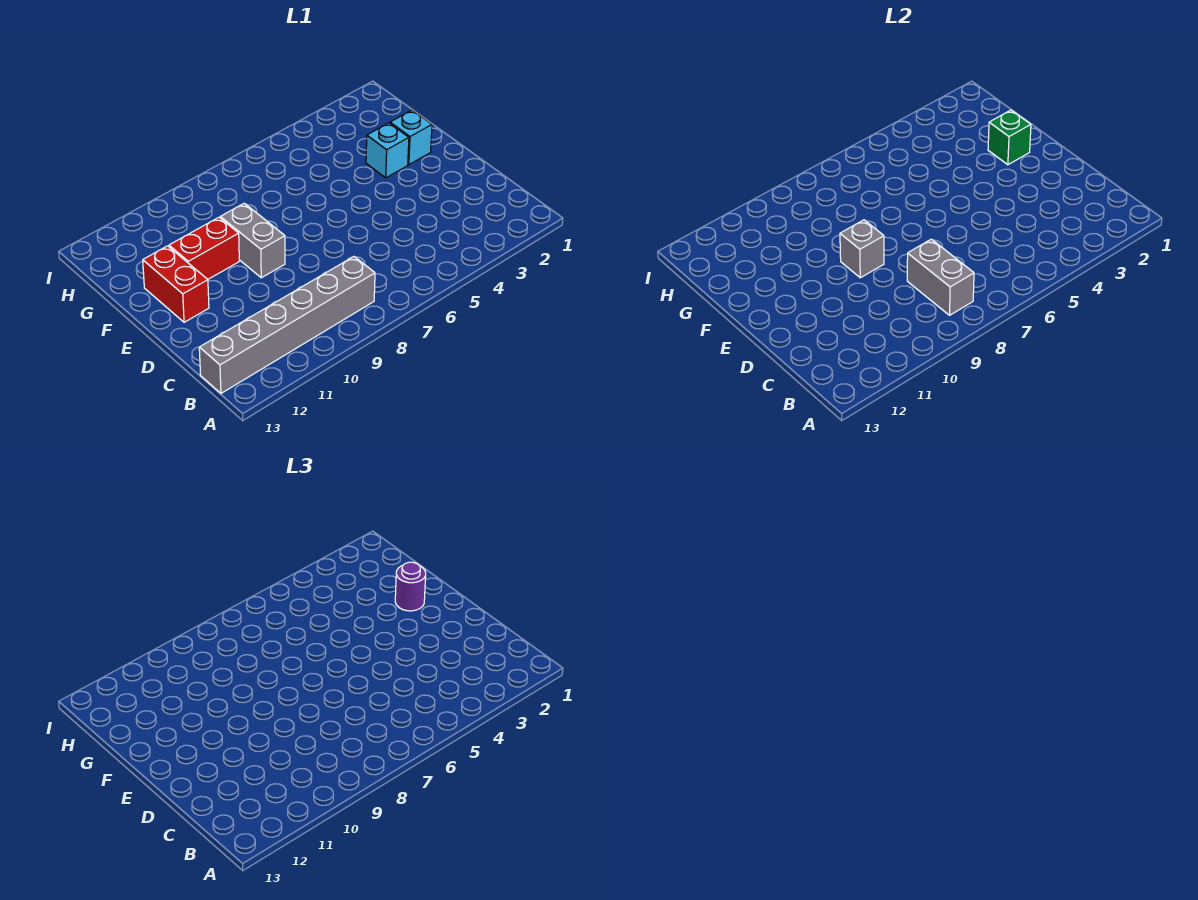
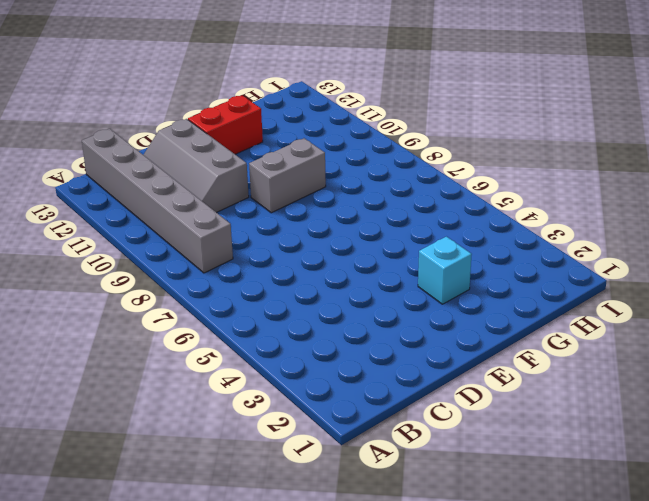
grey 2x3 slope [144,119,249,213] -> none
none -> cyan 1x1 brick [390,110,432,165]
none -> red 1x2 brick [169,217,239,279]

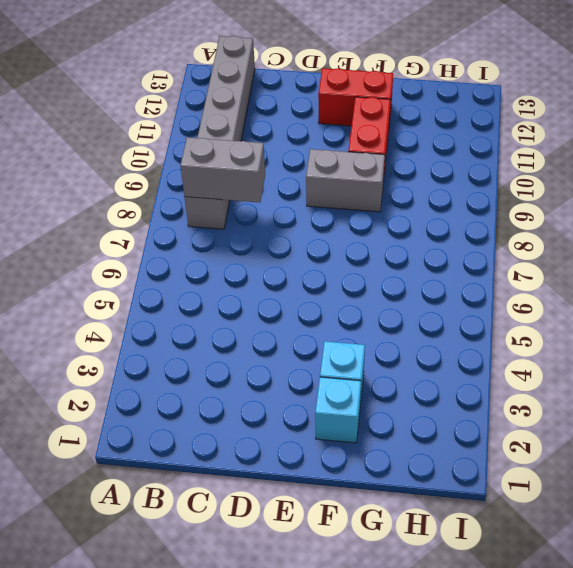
none -> grey 1x1 brick [840,220,884,278]
none -> green 1x1 brick [988,110,1031,165]

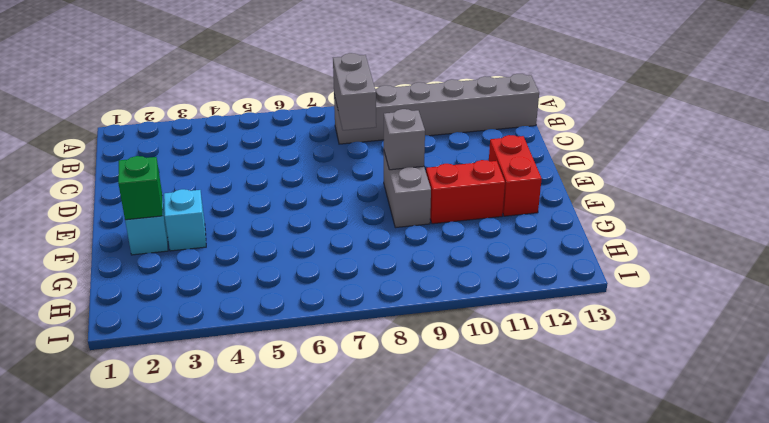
none -> purple 1x1 round brick [395,562,426,611]

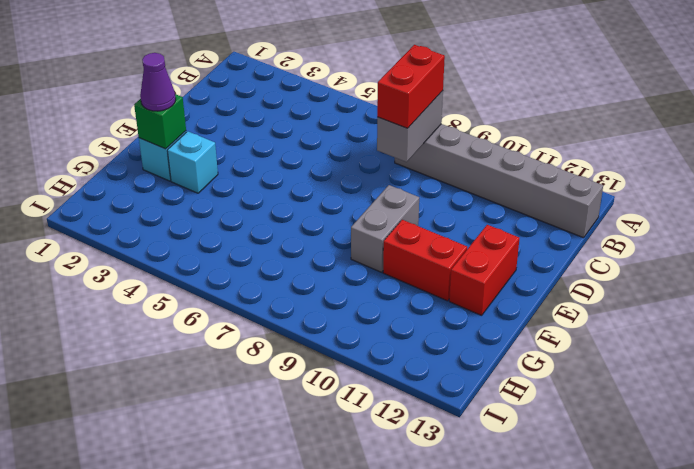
red 1x2 brick [377,45,445,128] -> none
purple 1x1 cone [140,53,176,111] -> purple 1x1 round brick [395,562,426,611]
none -> grey 1x1 brick [840,220,884,278]

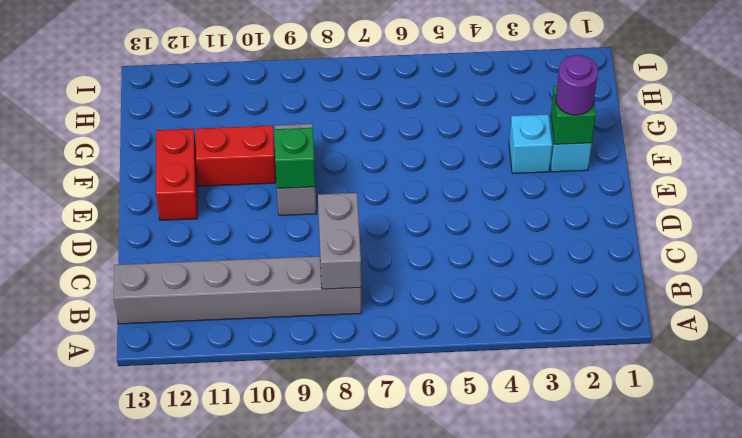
green 1x1 brick [274,128,315,188] -> grey 1x1 brick [840,220,884,278]

